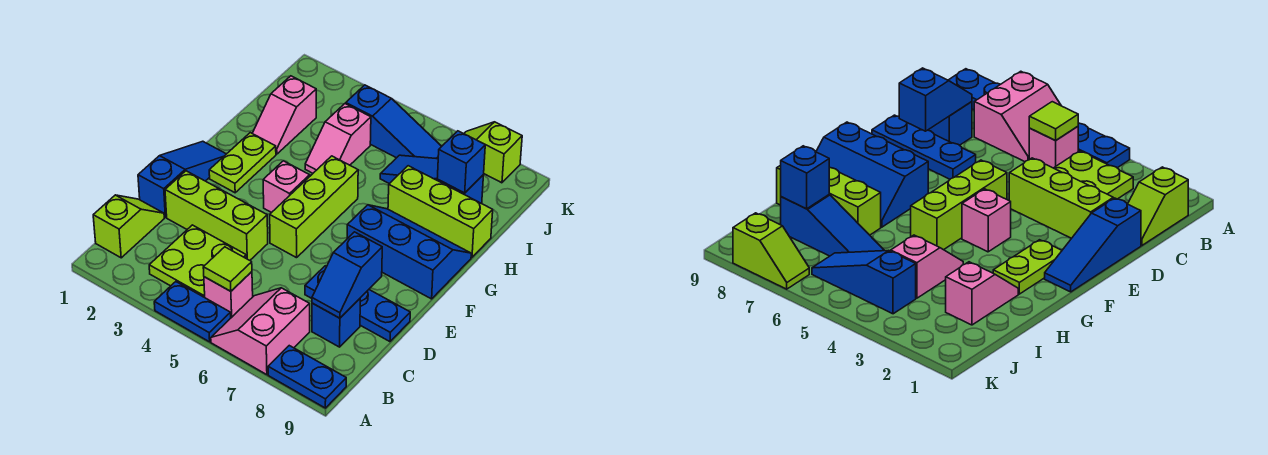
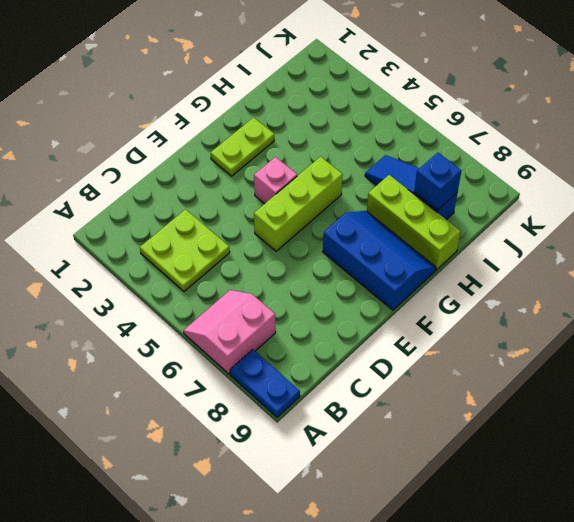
none -> blue 1x2 plate [154,282,231,342]
none -> lime 1x2 slope [93,195,164,258]
none -> pink 1x1 brick [204,272,253,318]

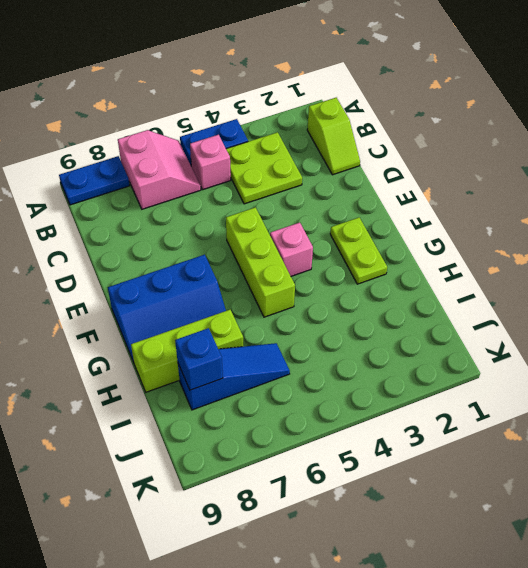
none -> blue 1x1 brick [312,299,360,347]
none -> blue 1x3 slope [138,141,226,217]
none -> lime 1x3 brick [165,171,268,260]

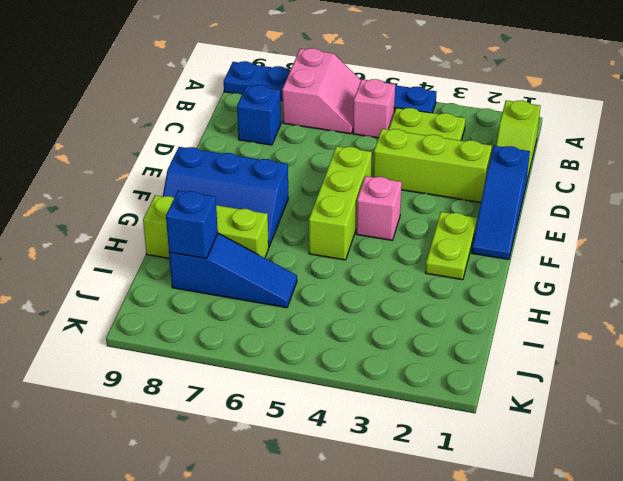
none -> blue 1x3 plate [305,266,410,342]
none -> pink 1x2 slope [252,76,316,154]
none -> pink 1x2 slope [305,104,371,173]

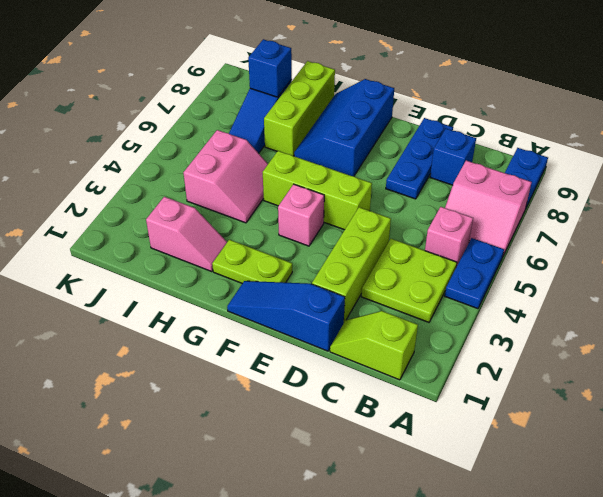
pink 2x2 slope [183,130,268,223] -> pink 1x2 slope [305,104,371,173]
none -> blue 1x3 slope [346,85,442,159]
none -> lime 1x2 slope [464,122,522,183]
none -> lime 1x1 tile [203,247,252,291]

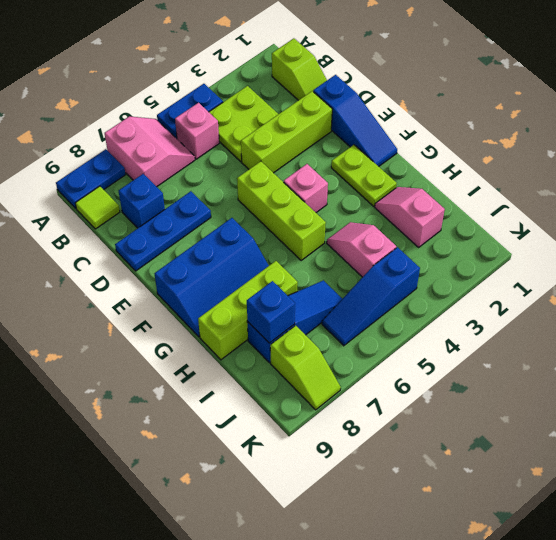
lime 1x1 tile [75,186,120,229] -> lime 1x1 tile moved to [203,247,252,291]
lime 1x2 slope [270,325,341,410] -> lime 1x2 slope turned to [464,122,522,183]
none -> blue 1x2 slope [312,232,382,318]

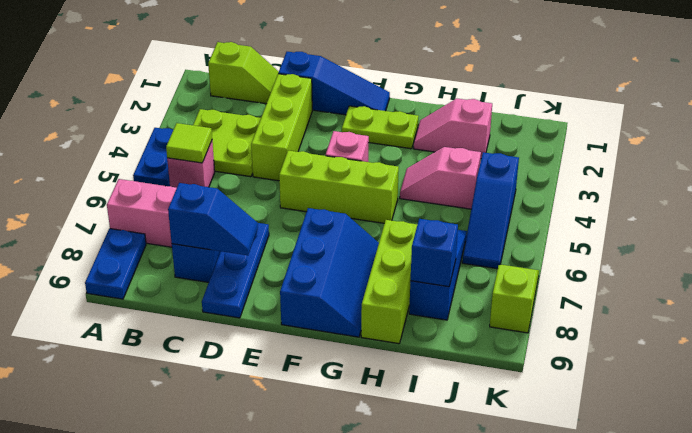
blue 1x2 slope [168,183,258,255] -> blue 1x2 slope turned to [312,232,382,318]

